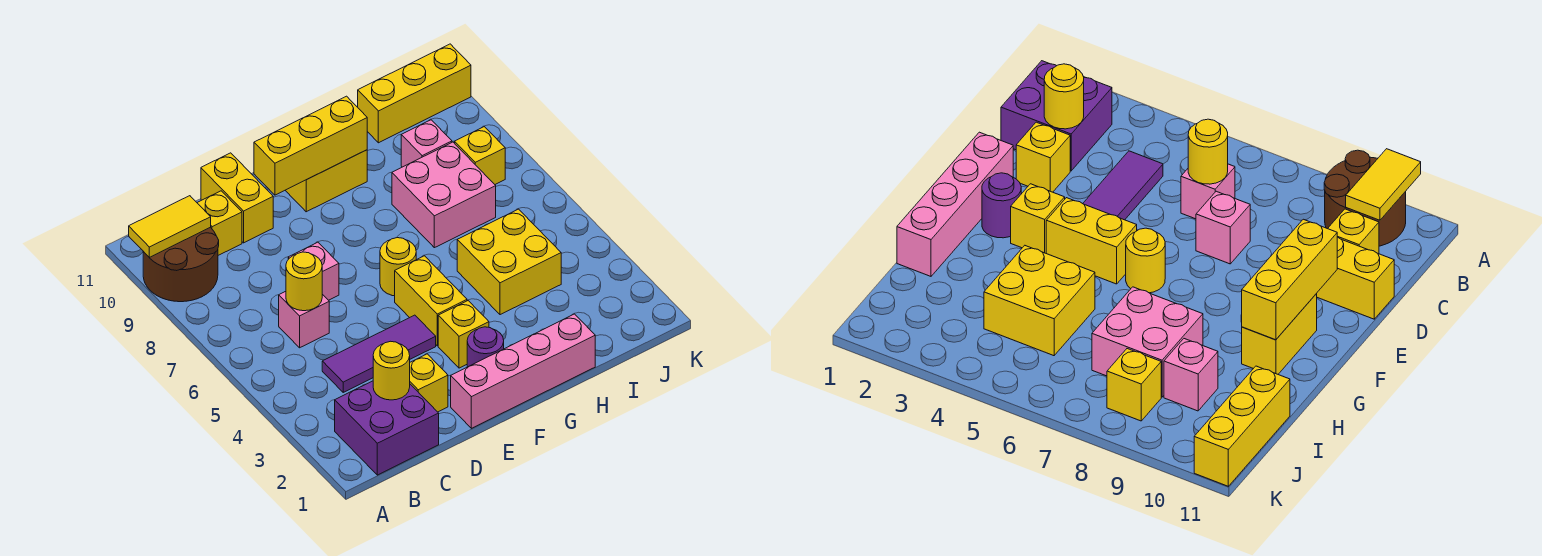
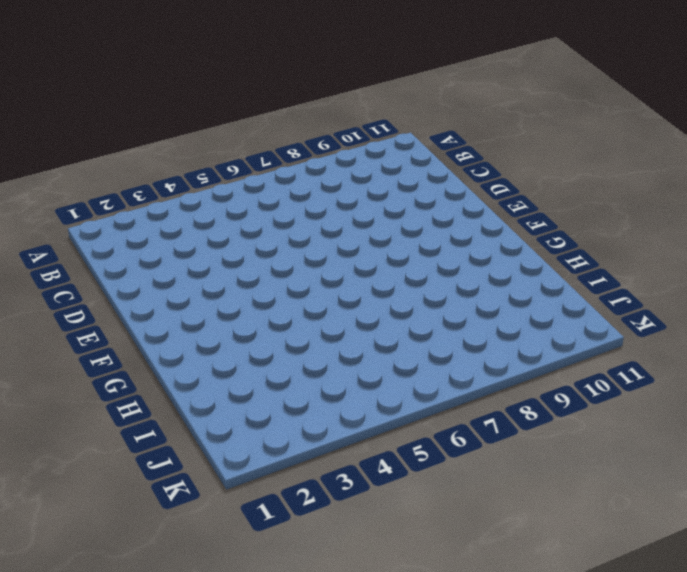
none -> brown 2x2 round brick [143,227,219,302]
none -> purple 2x2 brick [335,381,439,475]
none -> purple 1x3 tile [322,315,436,392]

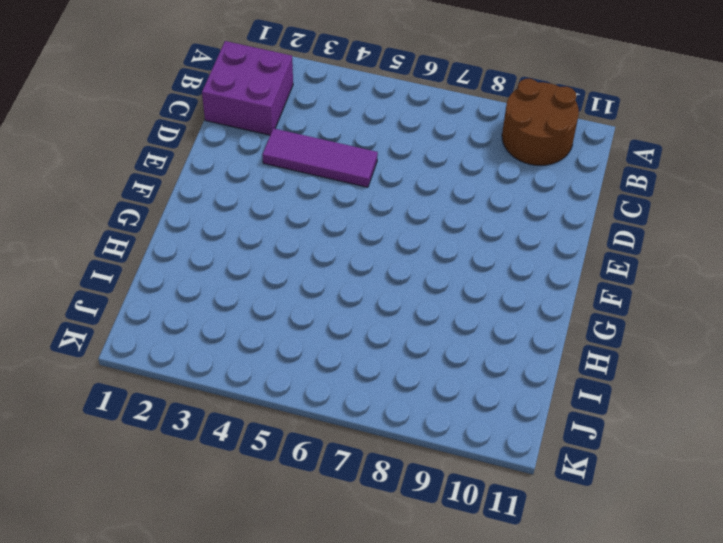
purple 1x3 tile [262,128,378,187] -> purple 1x3 tile turned to [322,315,436,392]
none -> pink 1x1 brick [279,291,329,348]
none -> yellow 1x1 brick [197,191,242,255]
none -> yellow 1x1 brick [410,354,448,412]

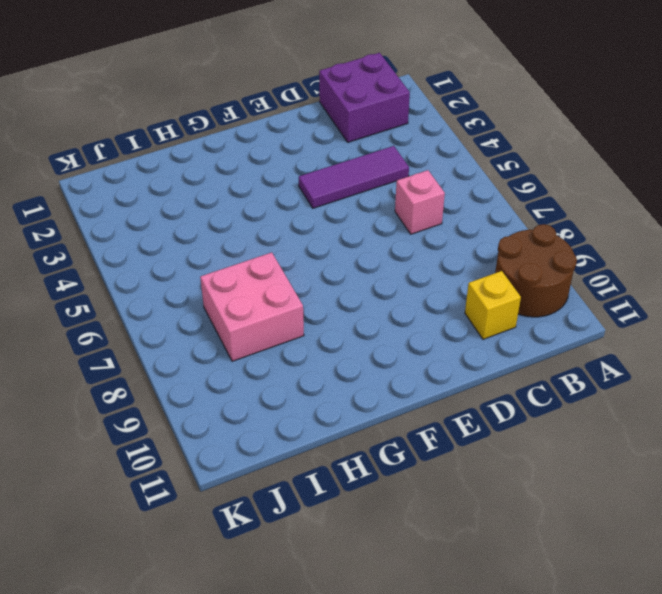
none -> yellow 1x1 brick [410,354,448,412]
none -> pink 1x1 brick [288,242,339,300]
none -> yellow 1x2 brick [201,153,273,243]

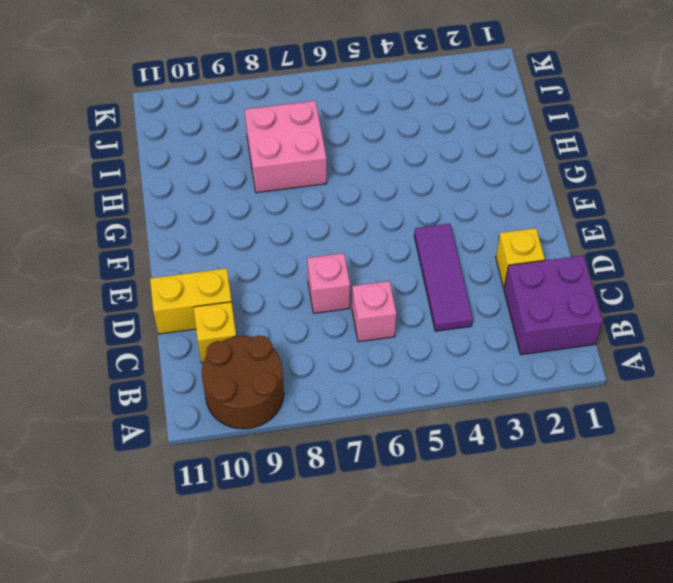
none -> pink 1x4 brick [451,314,595,428]
none -> purple 1x1 round brick [467,327,504,367]
none -> yellow 1x1 brick [438,301,489,368]

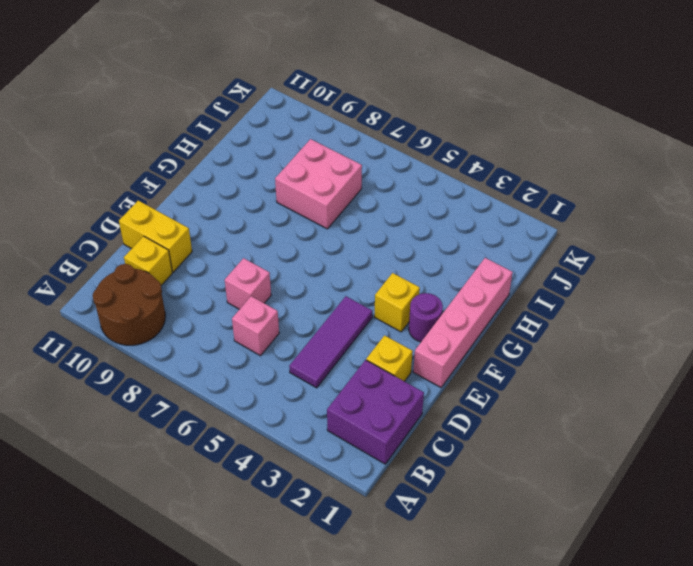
none -> yellow 1x2 brick [395,256,467,346]
none -> yellow 1x1 round brick [380,238,416,296]
none -> yellow 1x2 brick [285,150,367,212]

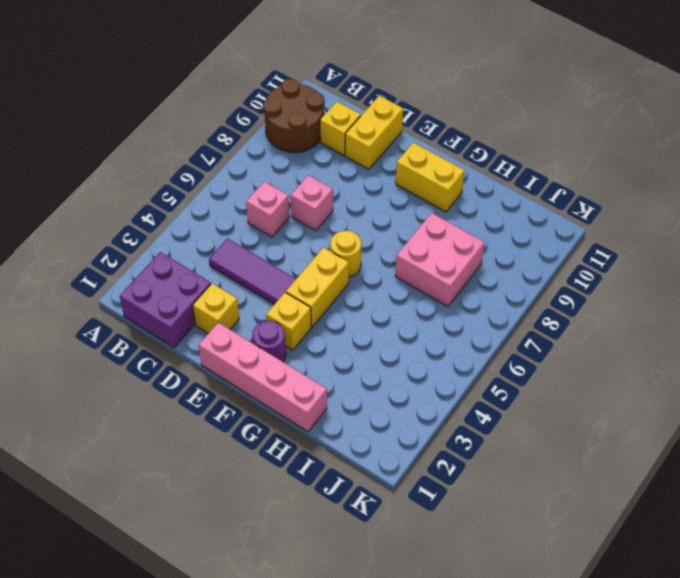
none -> yellow 2x2 brick [457,209,561,315]
none -> pink 1x1 brick [401,120,452,167]
none -> yellow 1x3 brick [358,44,471,143]

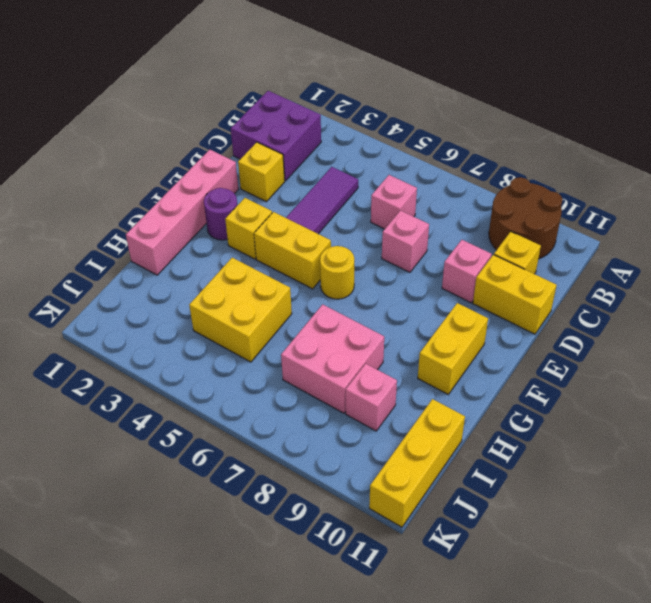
pink 1x1 brick [442,240,492,303] -> none
none -> yellow 1x1 brick [455,127,505,184]
none -> yellow 1x2 tile [129,196,211,258]
none -> yellow 1x1 round brick [373,341,410,400]

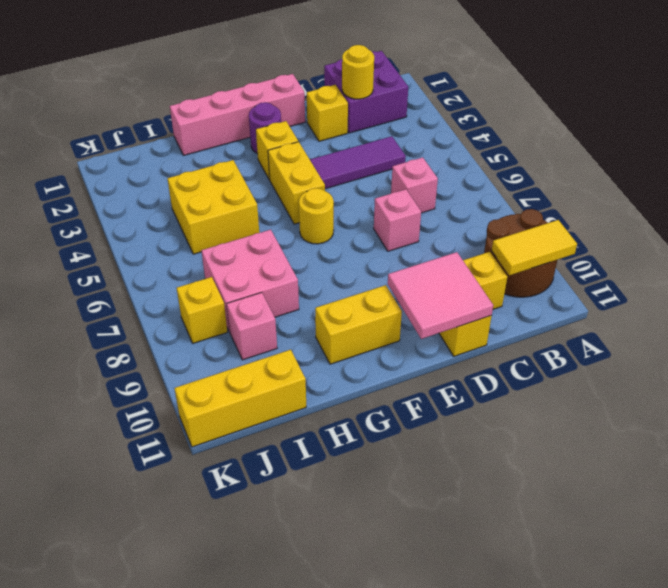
pink 2x2 tile [388,252,493,339] -> yellow 1x3 brick [254,96,367,195]
none -> yellow 1x1 round brick [286,252,322,311]

